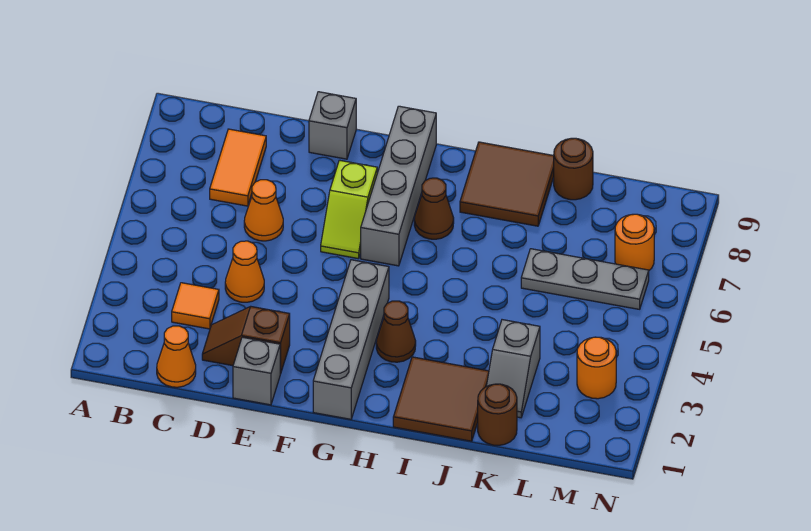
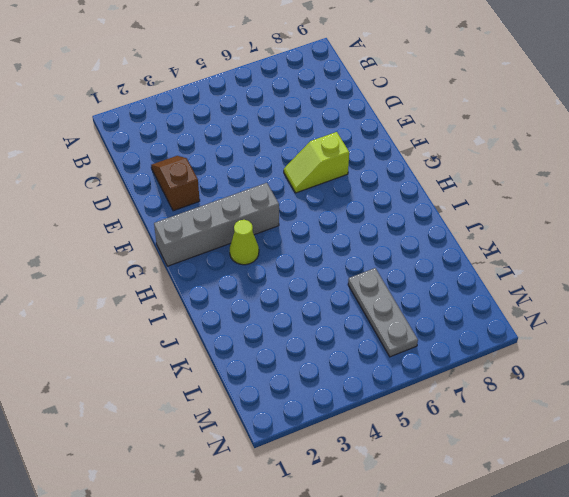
lime 1x1 cone [230,220,259,265] -> brown 1x1 cone [376,301,416,362]
none -> orange 1x1 cone [157,326,196,387]
none -> orange 1x1 tile [172,283,219,329]
none -> orange 1x2 tile [210,129,266,206]

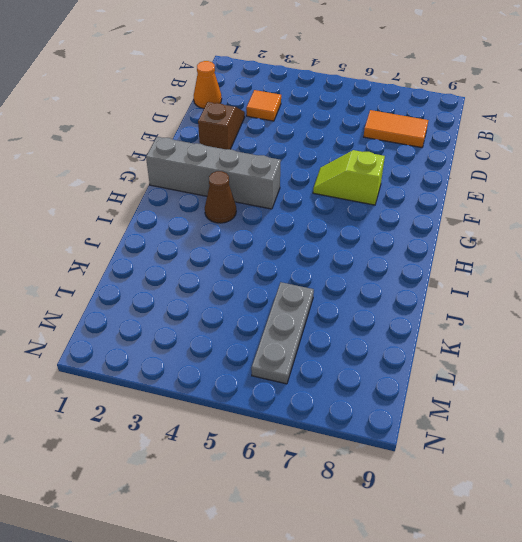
none -> orange 1x1 cone [225,241,264,302]
none -> orange 1x1 cone [244,180,283,241]
none -> grey 1x1 brick [233,337,280,405]

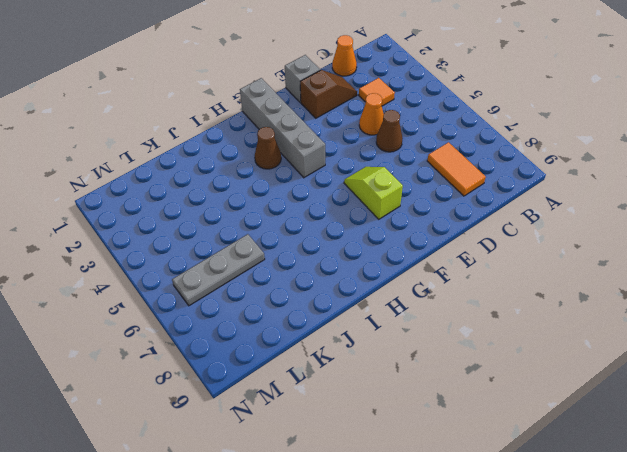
brown 1x1 cone [376,110,403,152] -> brown 1x1 cone moved to [414,178,454,239]
none -> orange 1x1 cone [244,180,283,241]
none -> grey 1x1 brick [309,92,356,159]
none -> grey 1x4 brick [361,106,436,266]

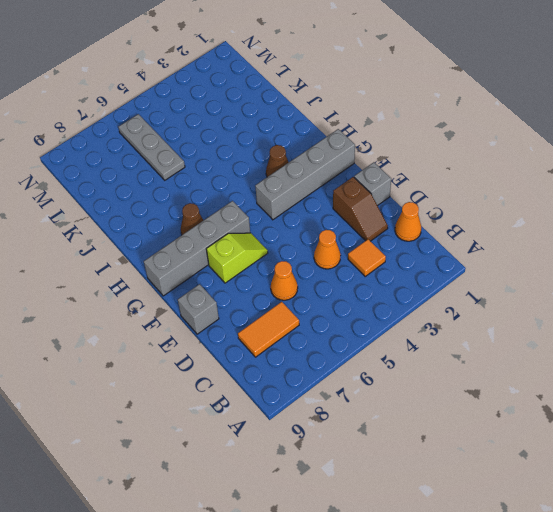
none -> brown 2x2 tile [393,357,489,441]
none -> brown 2x2 tile [460,142,554,226]
none -> brown 1x1 round brick [478,384,517,445]

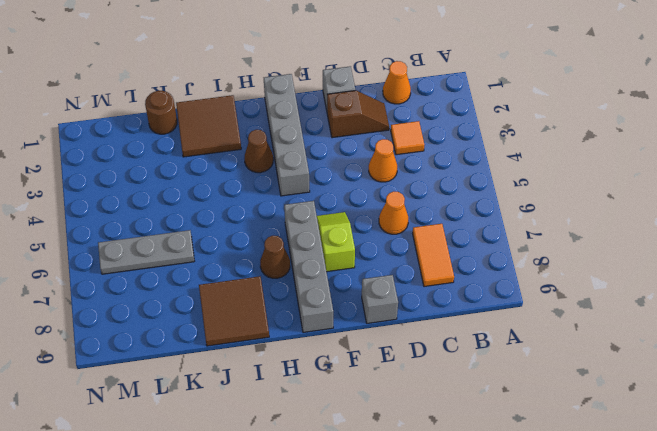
none -> grey 1x2 slope [486,320,540,418]
none -> brown 1x1 round brick [554,138,593,200]
none -> orange 1x1 round brick [577,337,616,399]

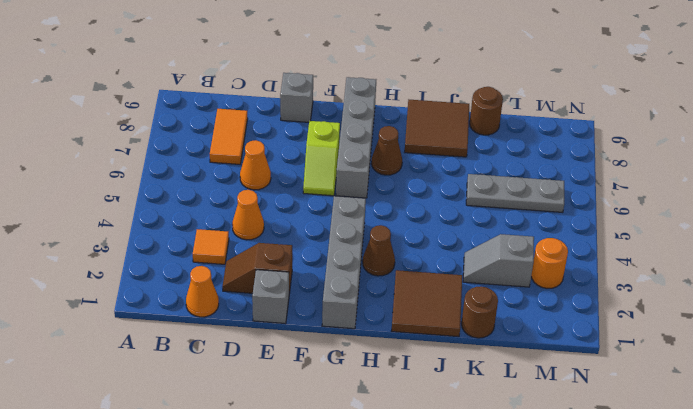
grey 1x2 slope [463,234,534,287] -> grey 1x2 slope turned to [486,320,540,418]
none -> orange 1x1 round brick [615,214,654,270]

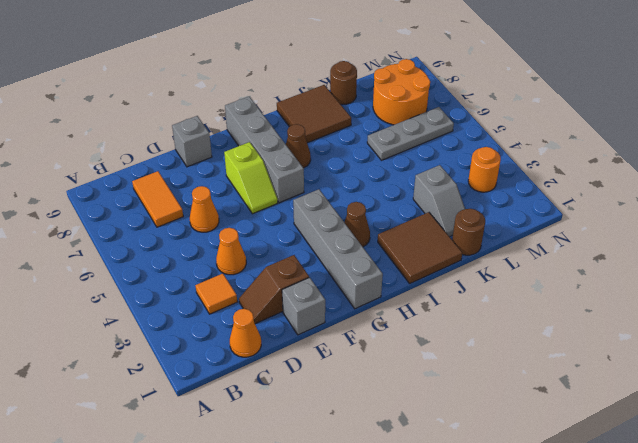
orange 2x2 round brick [373,59,430,125] -> orange 1x1 round brick [615,214,654,270]

